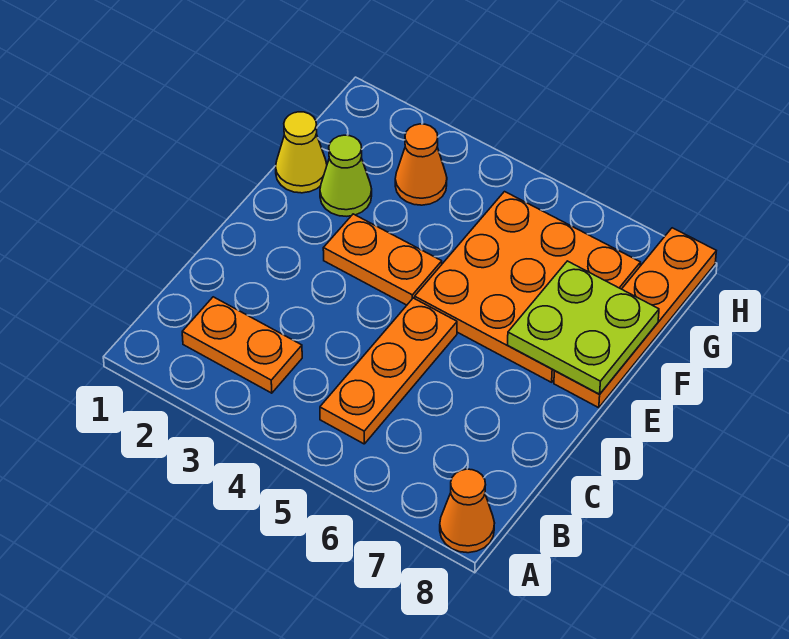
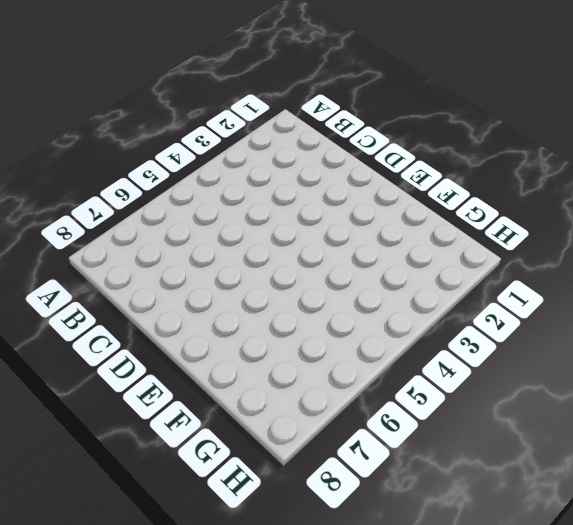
none -> orange 1x1 cone [440,469,494,553]
none -> orange 1x2 plate [182,297,302,393]

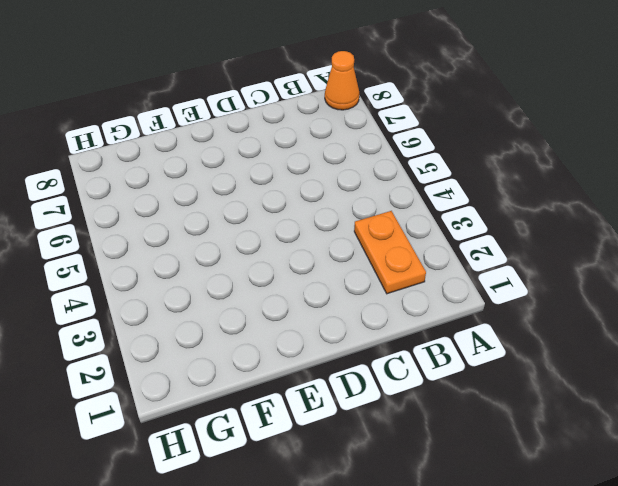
none -> orange 1x3 plate [320,298,457,444]
none -> orange 1x2 plate [323,214,442,305]

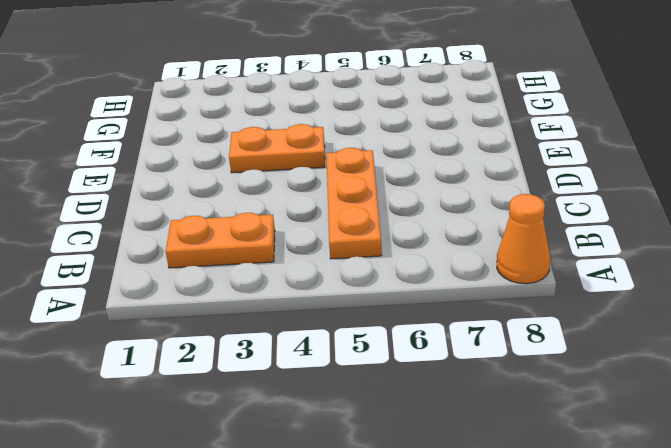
none -> orange 3x3 plate [415,192,641,382]
none -> orange 1x4 plate [554,228,716,408]

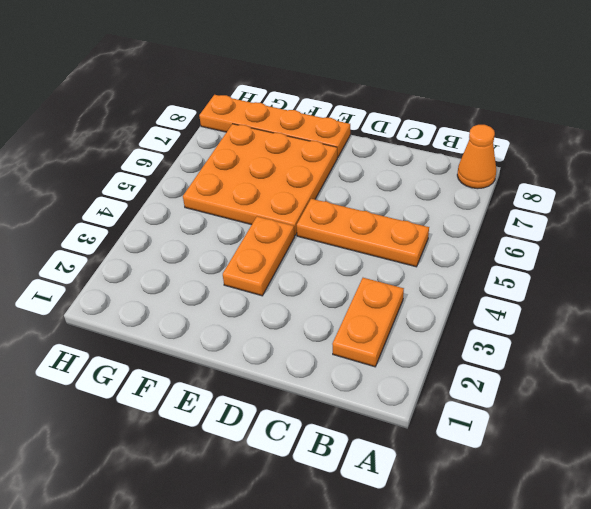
none -> yellow 1x1 cone [276,112,327,193]
none -> lime 1x1 cone [320,135,372,216]

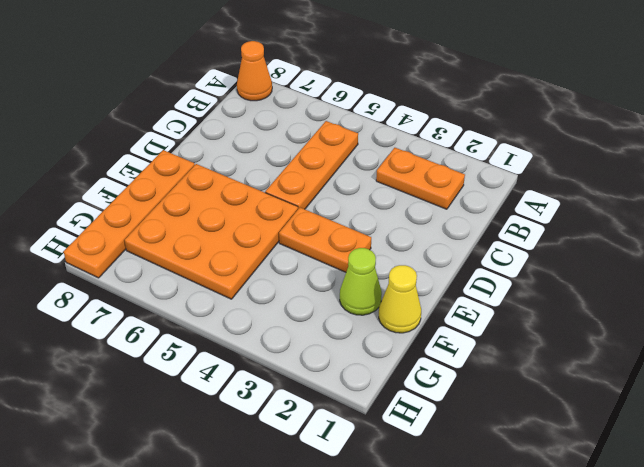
none -> orange 1x1 cone [395,124,447,205]
none -> lime 2x2 plate [508,261,659,394]

